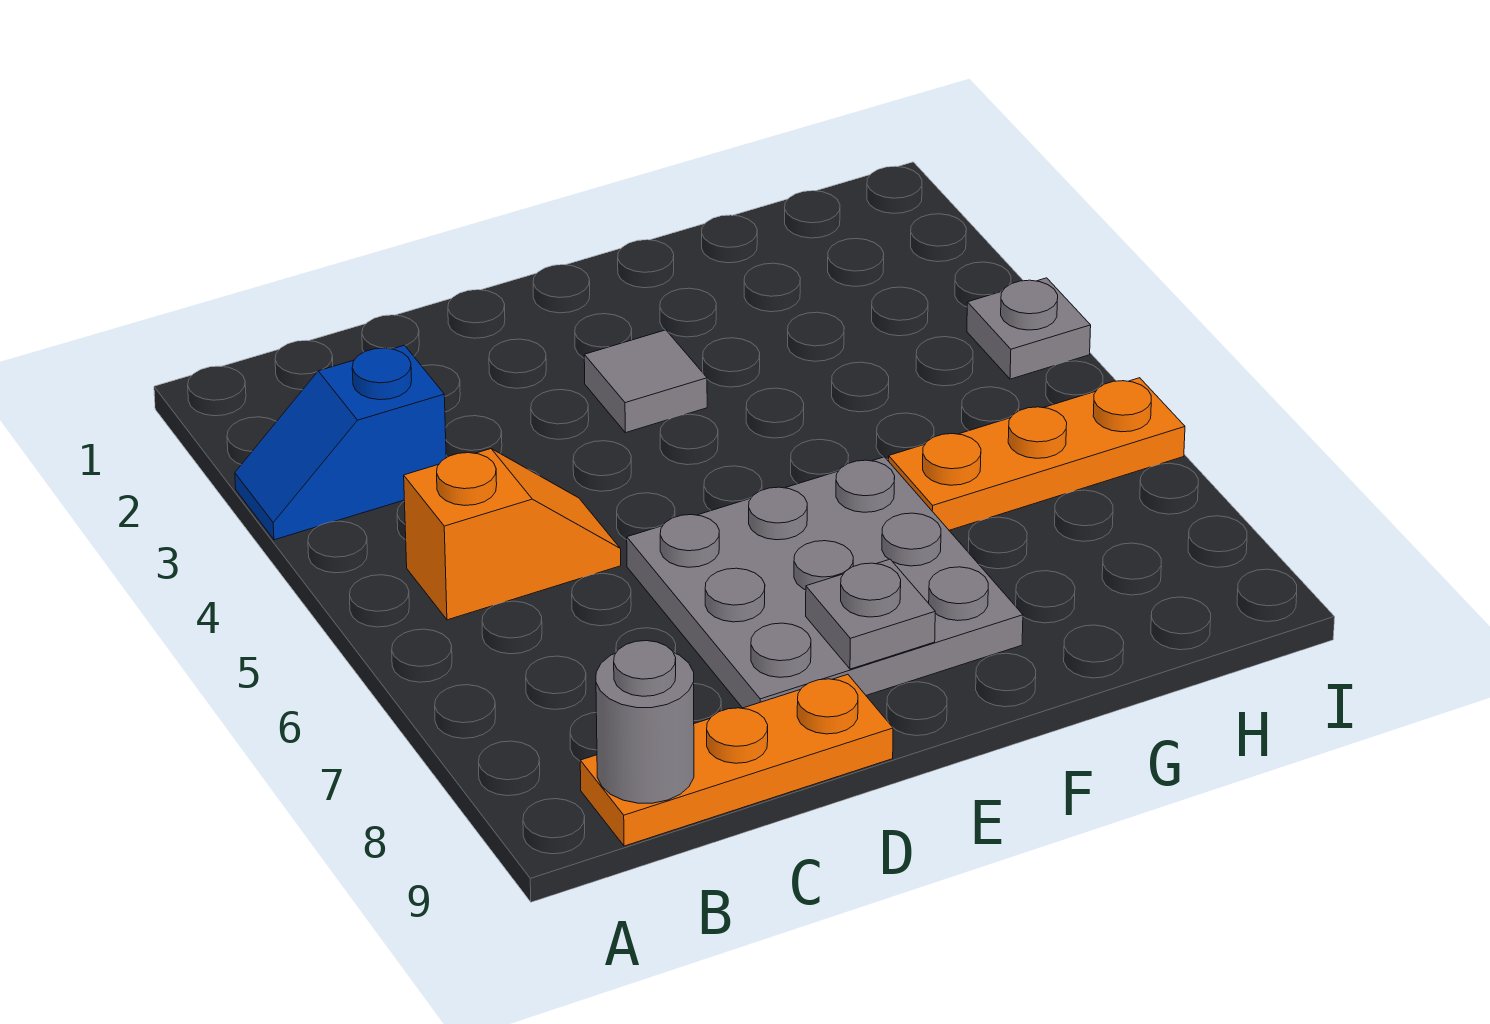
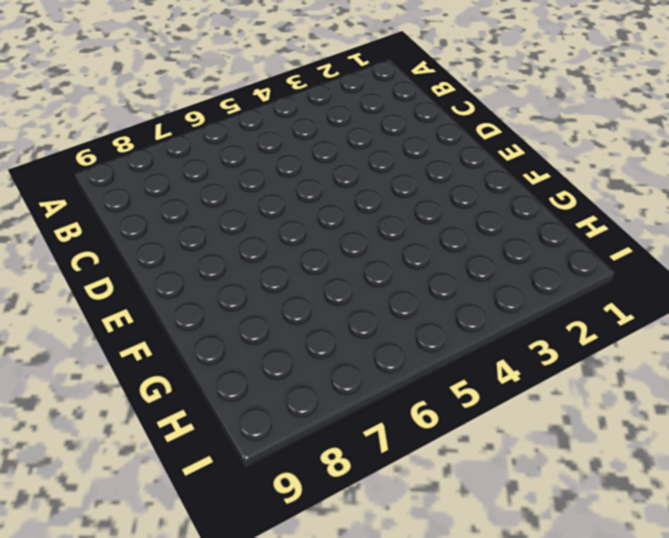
none -> blue 1x2 slope [235,345,446,540]
none -> orange 1x2 slope [404,449,621,620]

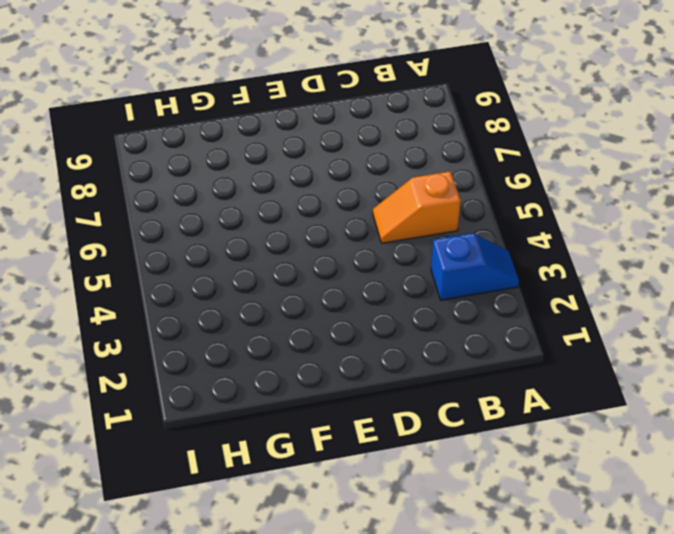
none -> orange 1x3 plate [580,674,893,846]
none -> grey 3x3 plate [627,457,1023,708]

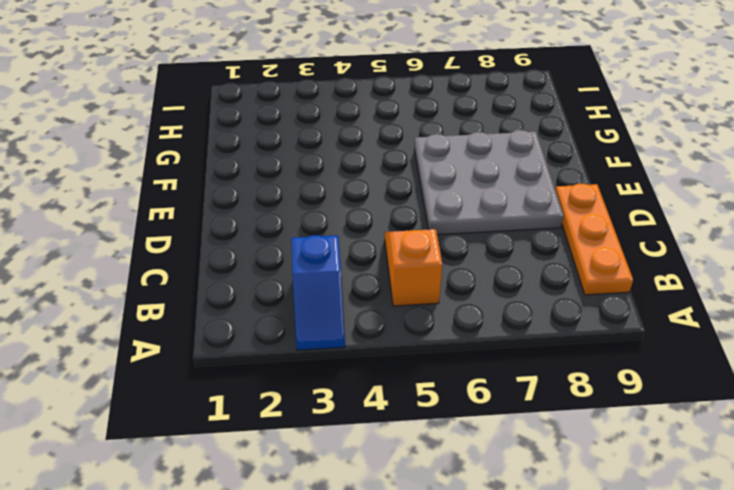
none -> grey 1x1 tile [584,330,707,433]
none -> orange 1x3 plate [889,378,1185,530]

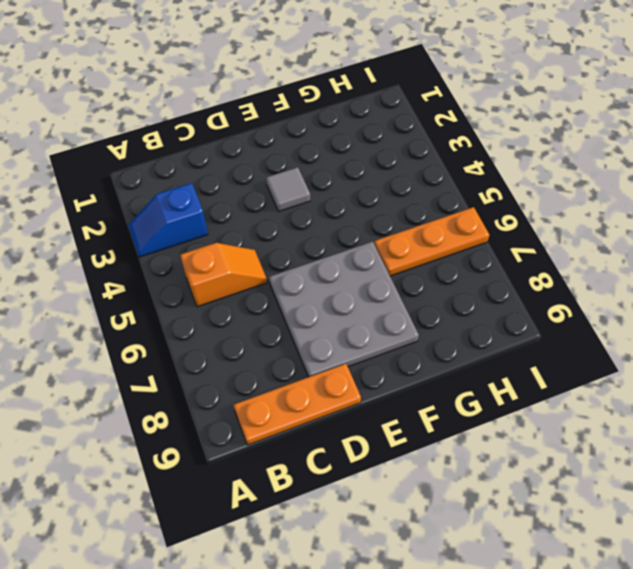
none -> grey 1x1 plate [967,278,1091,379]
none -> grey 1x1 round brick [596,641,694,803]

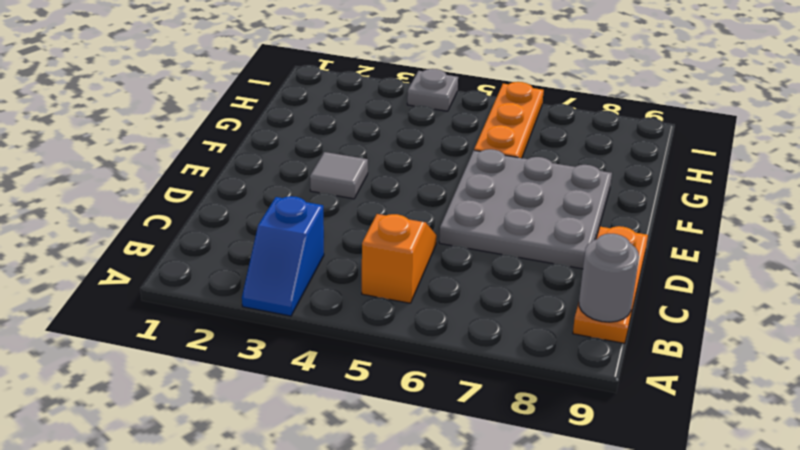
none -> grey 1x1 plate [806,559,935,669]

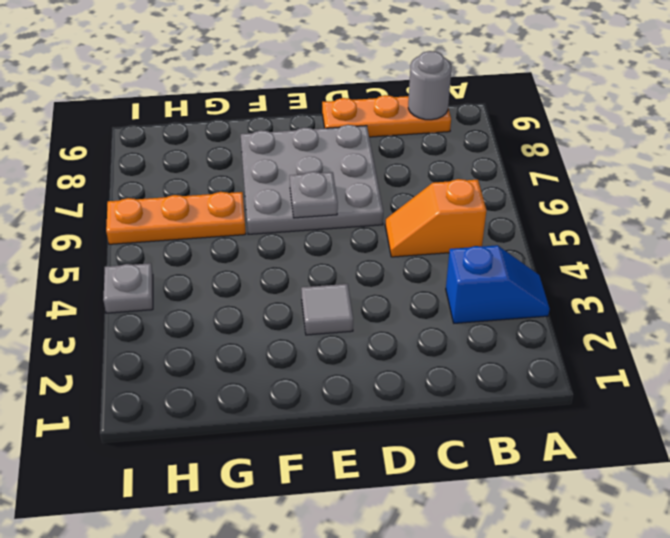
grey 1x1 plate [290,172,338,218] -> grey 1x1 plate moved to [806,559,935,669]

